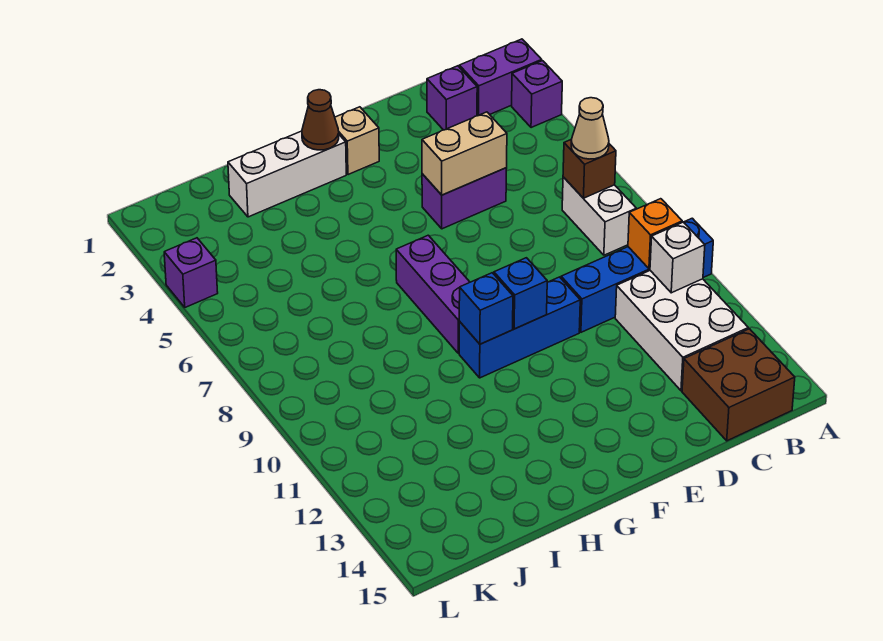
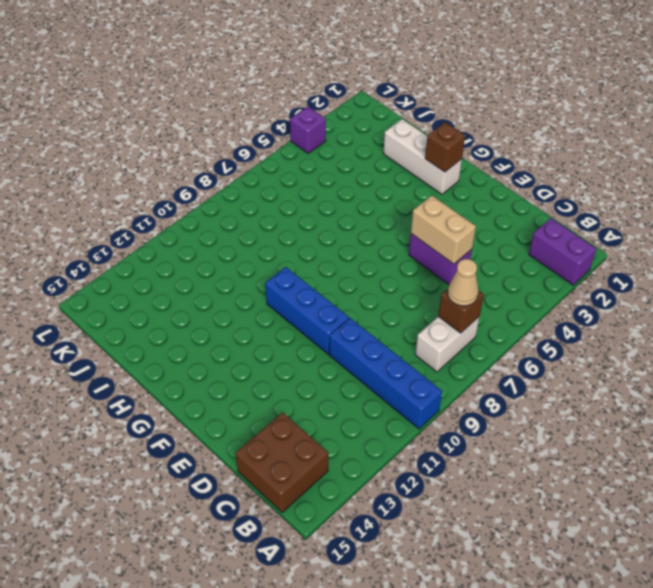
brown 1x1 brick [425,122,465,172] -> brown 1x1 cone [302,90,339,150]
none -> purple 1x1 brick [512,61,562,128]
none -> white 2x3 brick [615,271,748,391]
none -> purple 1x1 brick [427,66,477,130]

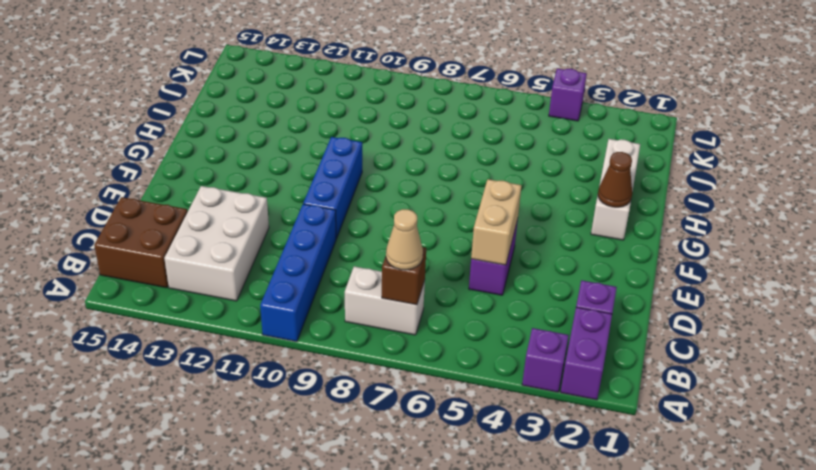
white 2x3 brick [164,186,269,301] -> white 2x3 brick turned to [615,271,748,391]
none -> tan 1x1 brick [335,107,379,175]
none -> purple 1x3 brick [396,235,470,353]
none -> orange 1x1 brick [628,199,682,269]

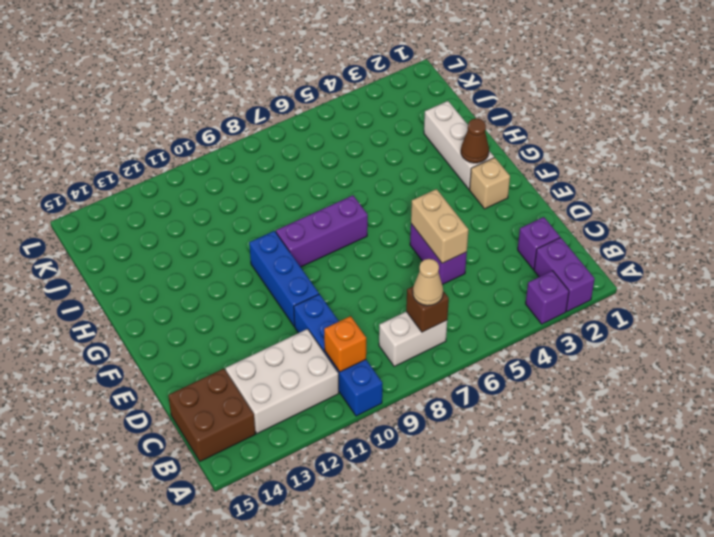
none -> purple 1x1 brick [164,238,218,307]
none -> white 1x1 brick [650,222,705,293]
none -> blue 1x1 brick [494,258,547,329]

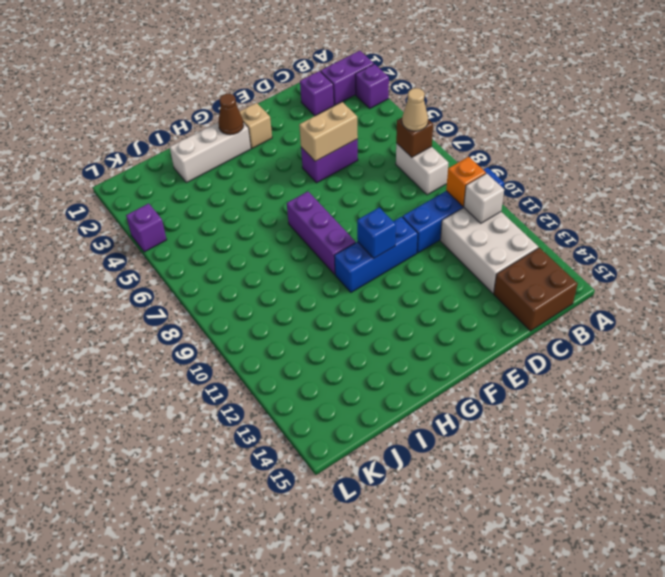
none -> blue 1x1 brick [459,273,513,344]

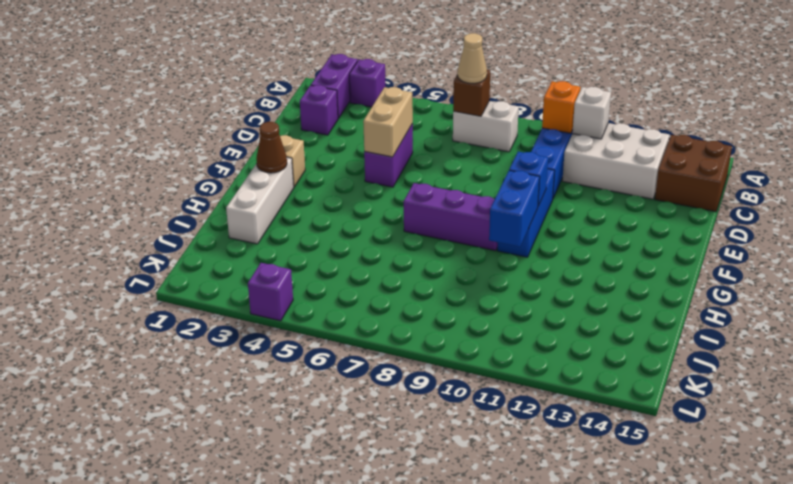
blue 1x2 brick [489,170,540,247] -> blue 1x1 brick [459,273,513,344]

